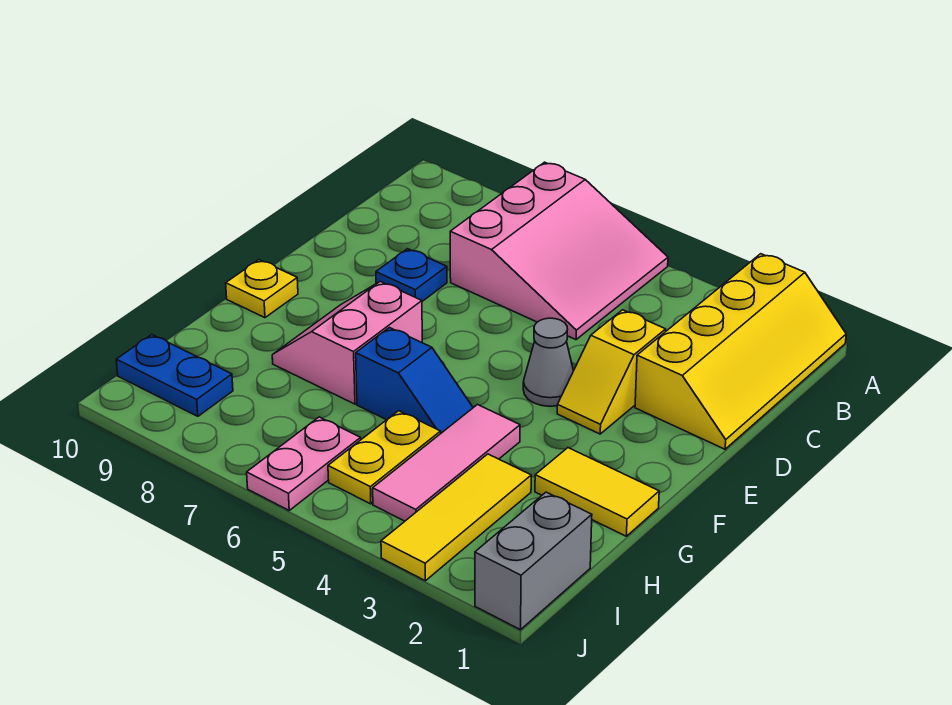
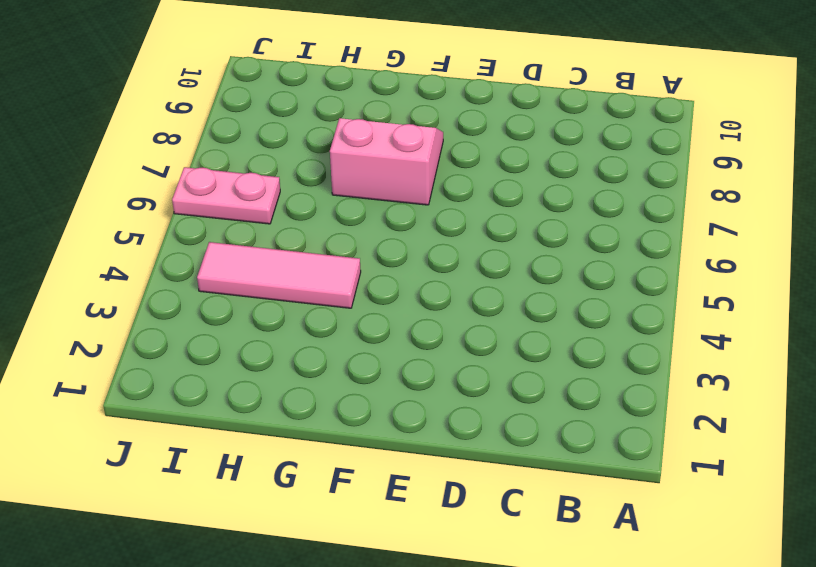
none -> yellow 2x4 slope [635,254,846,449]
none -> pink 3x3 slope [450,162,668,340]
none -> yellow 1x2 slope [557,310,666,434]

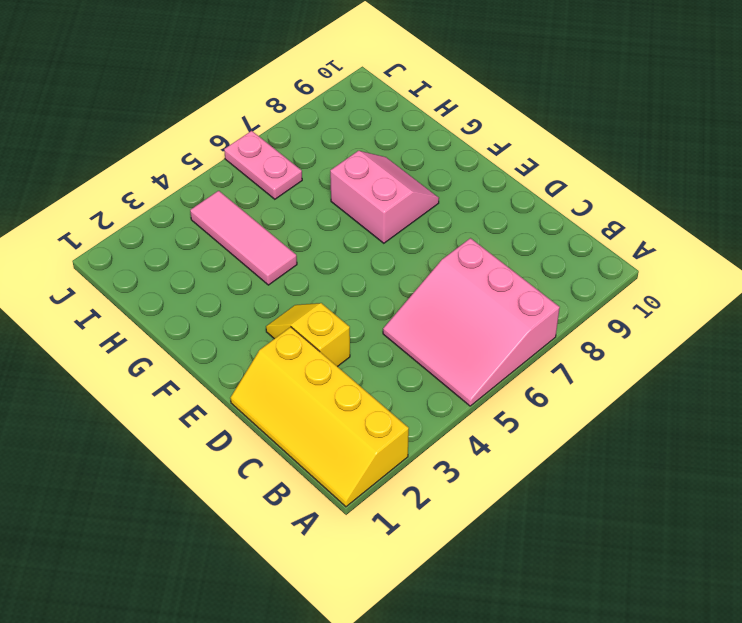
none -> blue 1x1 plate [376,249,447,301]
none -> grey 1x1 cone [523,318,574,406]
none -> yellow 1x1 plate [226,260,298,318]

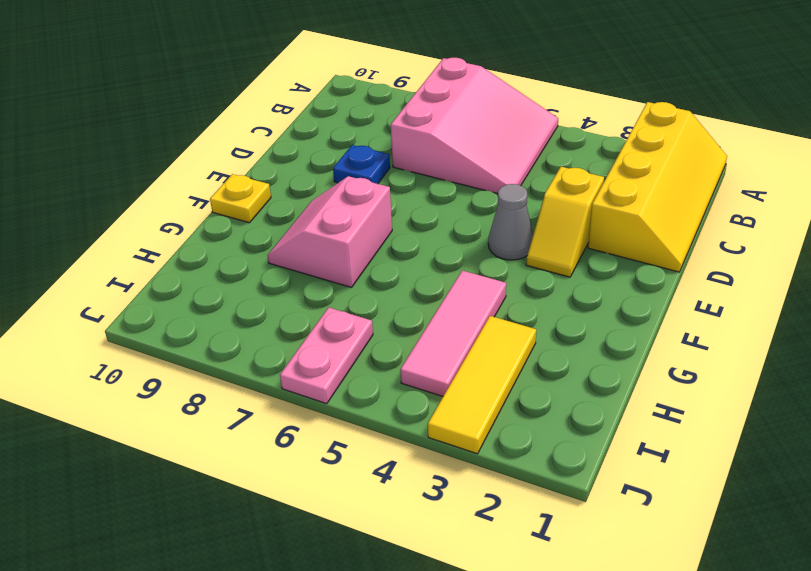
none -> yellow 1x2 tile [535,448,659,536]
none -> blue 1x2 slope [356,328,473,433]
none -> yellow 1x2 plate [328,411,441,504]

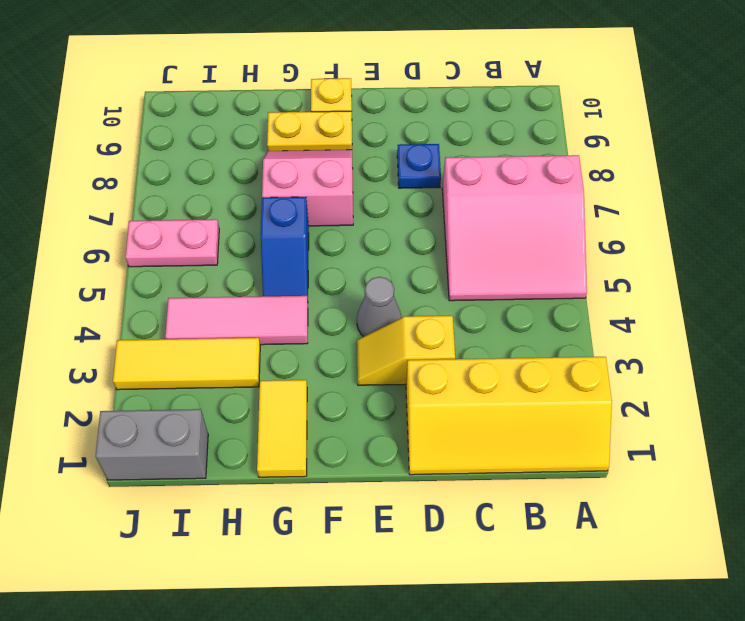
yellow 1x2 plate [267,111,352,151] -> yellow 1x2 plate moved to [328,411,441,504]
none -> blue 1x2 plate [116,335,233,416]

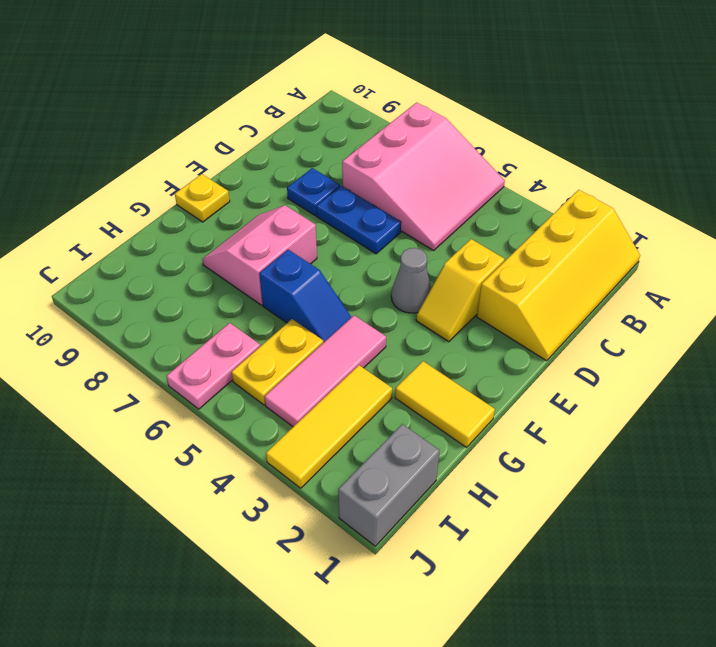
blue 1x2 plate [316,186,401,254] -> blue 1x2 plate moved to [116,335,233,416]

